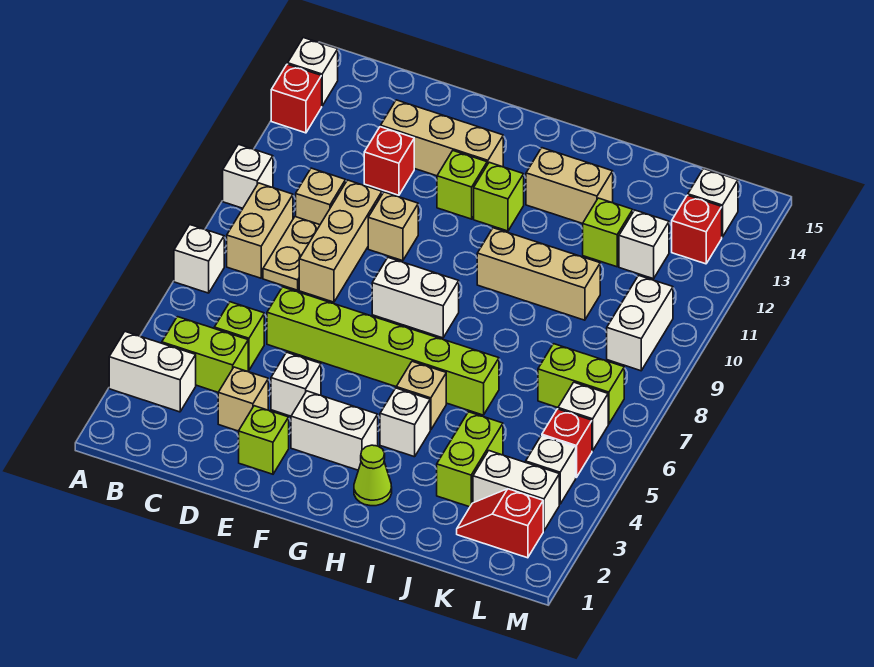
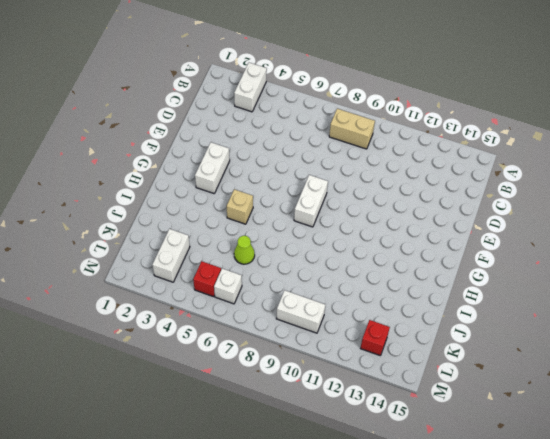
lime 1x1 cone [234,236,255,264] -> lime 1x1 cone moved to [354,445,392,506]
none -> white 1x1 brick [174,225,224,293]
none -> white 1x1 brick [223,144,273,208]
none -> red 1x1 brick [271,64,322,133]
none -> white 1x1 brick [288,38,338,106]

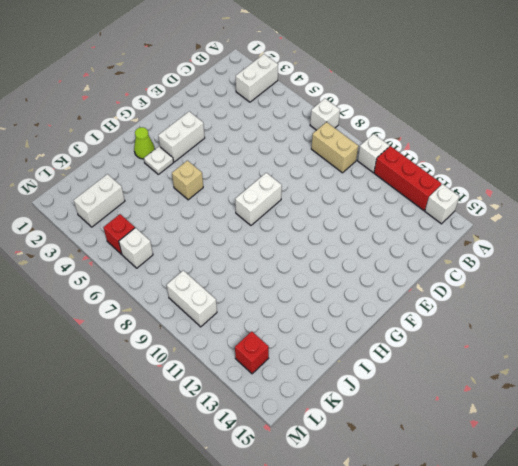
red 1x3 brick [374,146,441,211] -> red 1x1 brick [271,64,322,133]
white 1x1 plate [144,147,174,174] -> none
none -> lime 1x2 brick [162,317,248,392]
none -> lime 1x1 brick [214,302,264,370]
none -> tan 1x2 plate [263,217,320,290]
none -> tan 1x1 brick [296,168,346,225]

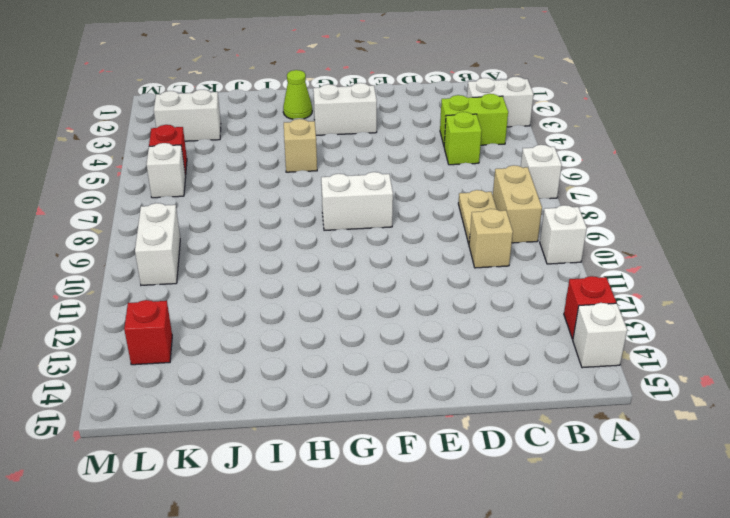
none -> tan 1x1 brick [218,367,268,431]
none -> lime 1x6 brick [267,287,499,415]
none -> tan 1x3 brick [299,180,382,302]
none -> red 1x1 brick [364,127,414,195]

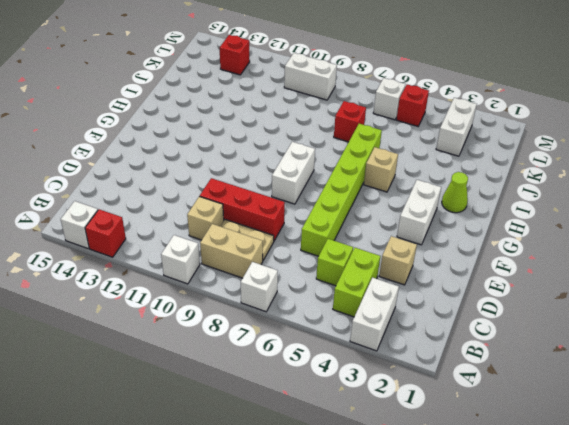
red 1x3 brick [200,178,285,241] -> tan 1x3 brick [299,180,382,302]
red 1x1 brick [334,101,366,142] -> red 1x1 brick moved to [364,127,414,195]
none -> tan 1x3 brick [381,100,503,176]
none -> lime 1x1 brick [239,406,289,474]
none -> white 1x1 brick [271,352,321,416]
none -> tan 1x1 brick [368,192,418,261]

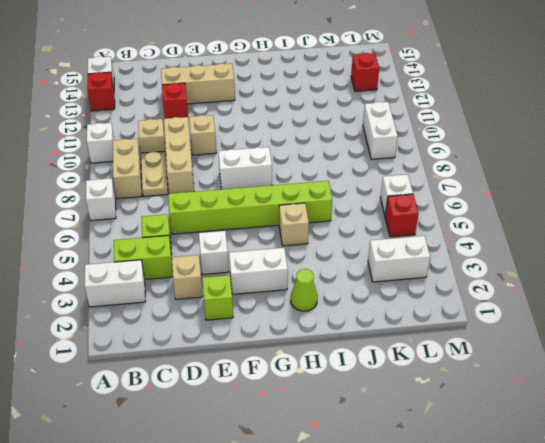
none -> lime 1x1 brick [437,151,487,219]
none -> lime 1x1 brick [474,162,524,231]
none -> white 1x1 brick [380,388,430,457]
none -> tan 1x3 brick [477,228,600,320]

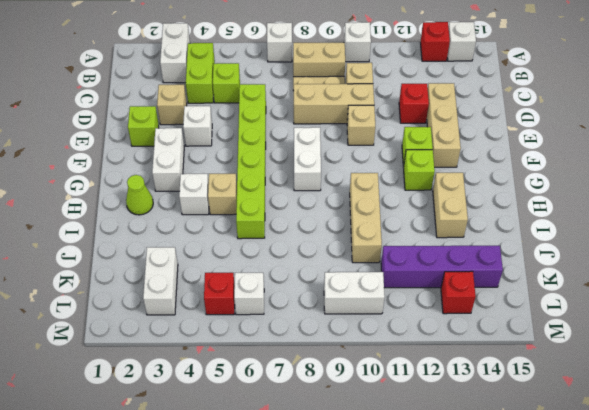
purple 1x4 brick [381,246,503,288] -> white 1x1 brick [619,210,669,279]
none -> lime 1x2 brick [437,412,503,507]
none -> lime 1x1 brick [583,198,633,267]
none -> red 1x2 slope [457,489,543,558]
none -> lime 1x2 brick [538,344,624,424]

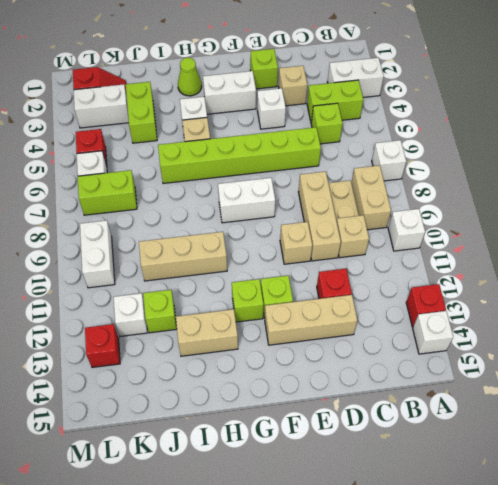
none -> white 1x1 brick [526,436,576,504]
none -> white 1x1 brick [688,169,738,237]

